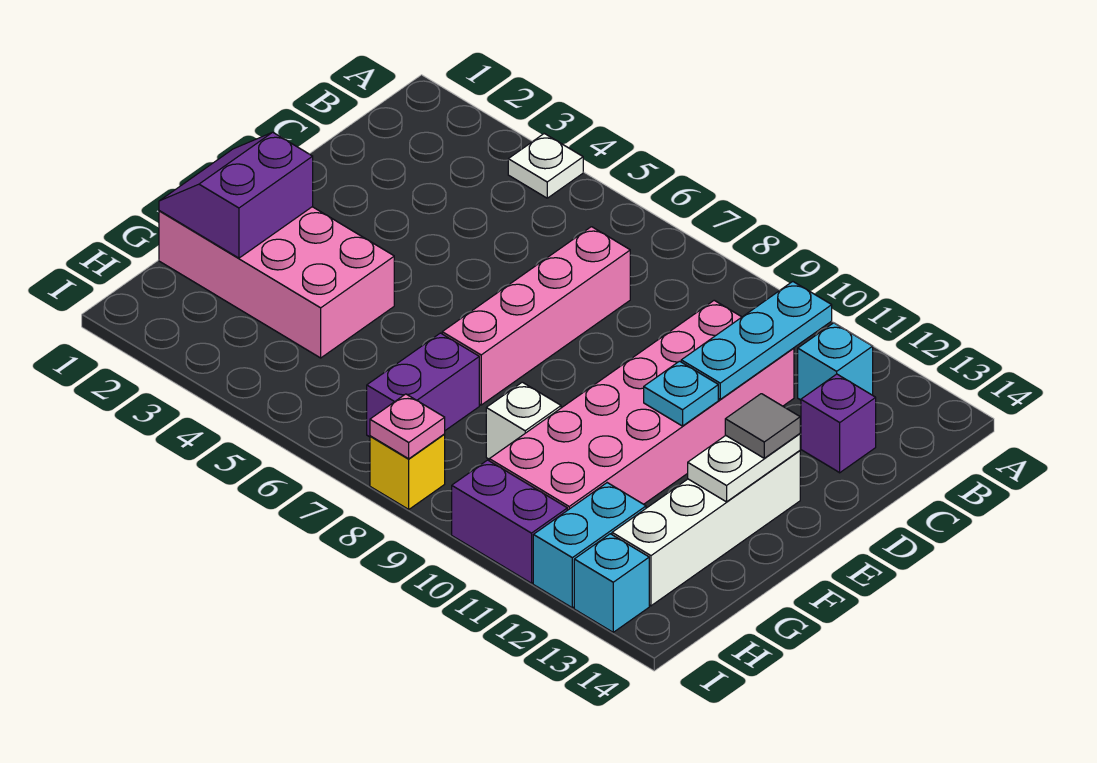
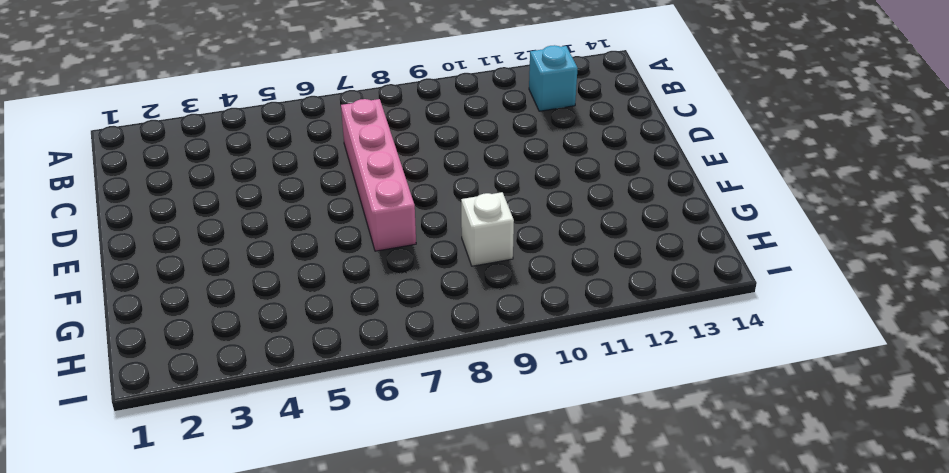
none -> white 1x1 plate [508,133,583,198]
none -> pink 2x6 brick [489,300,794,510]
none -> purple 1x1 brick [801,374,876,473]

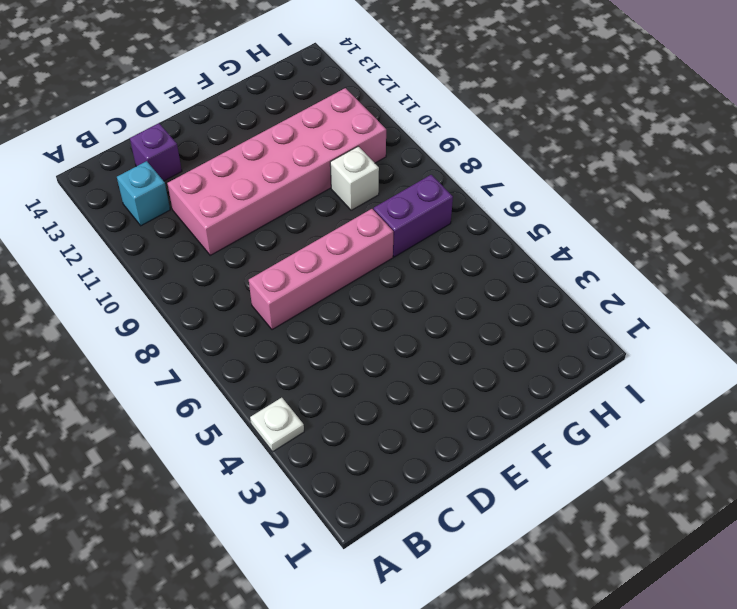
none -> white 1x4 brick [612,451,800,606]
none -> pink 2x4 brick [159,207,394,358]
none -> cyan 1x2 brick [533,483,646,608]

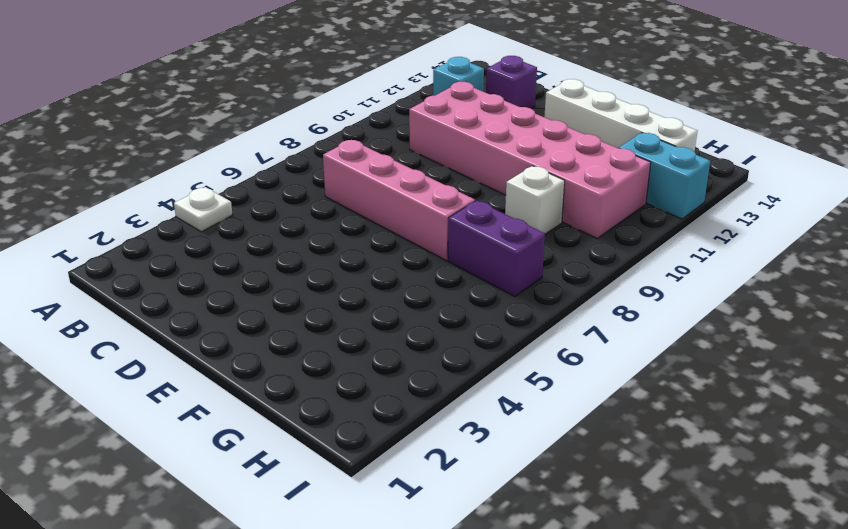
none -> pink 2x4 brick [159,207,394,358]
none -> yellow 1x1 brick [370,434,445,509]
none -> purple 1x2 brick [452,460,567,583]

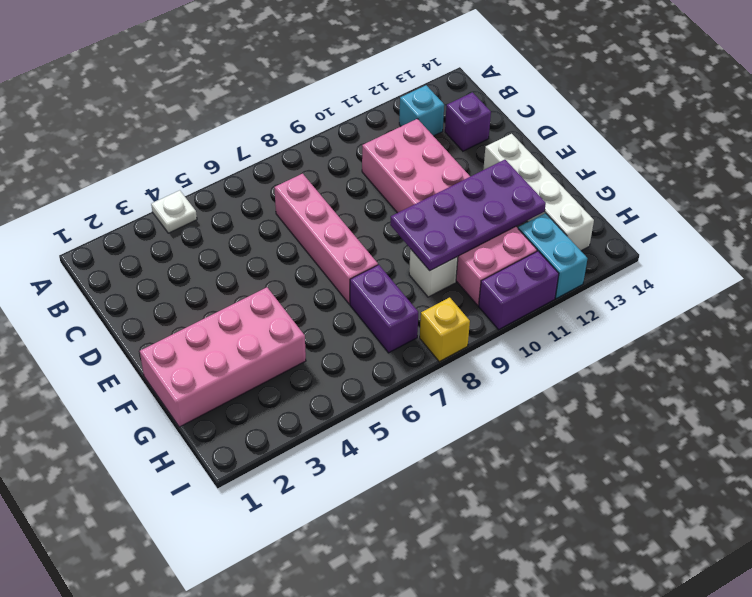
purple 2x4 plate [390,160,546,271] -> none
none -> cyan 1x1 brick [574,534,649,632]
none -> cyan 1x3 plate [681,282,832,400]
none -> cyan 1x1 plate [644,361,718,426]

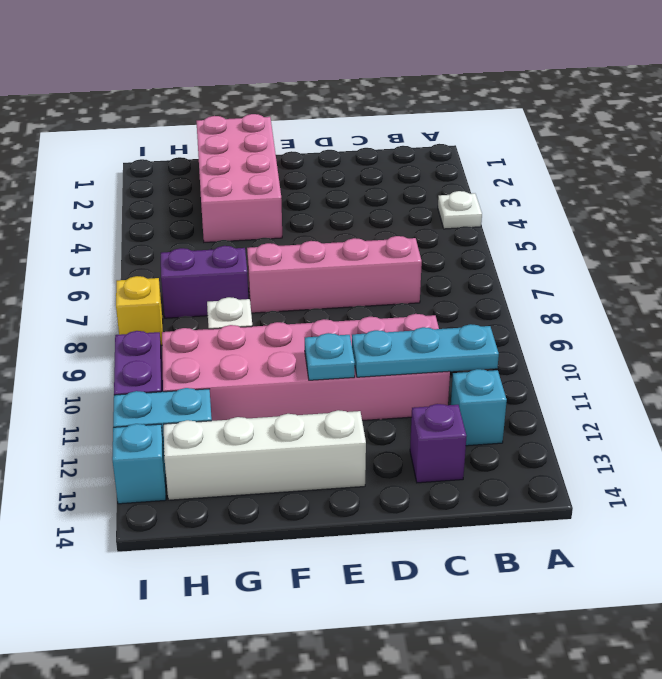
none -> white 1x2 plate [688,434,800,502]
none -> purple 2x2 slope [159,132,313,258]
none -> pink 1x1 plate [370,394,445,459]

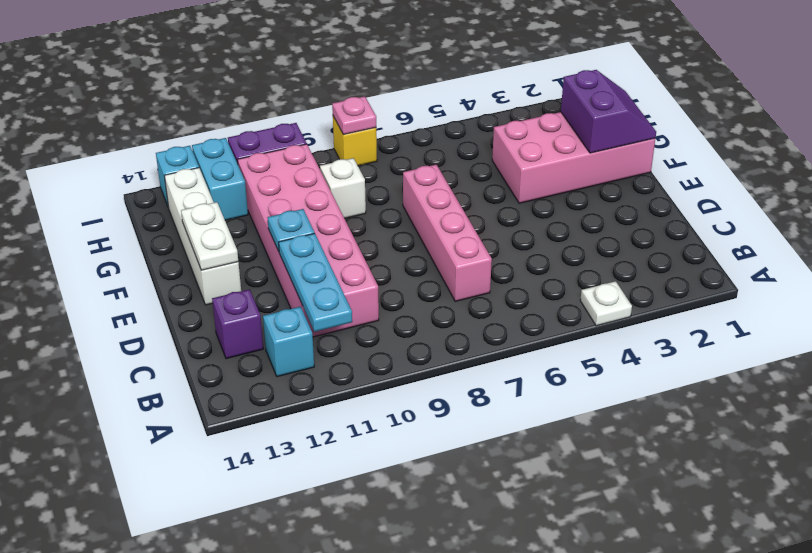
none -> purple 1x2 brick [367,333,479,437]
none -> grey 1x1 tile [725,394,800,458]

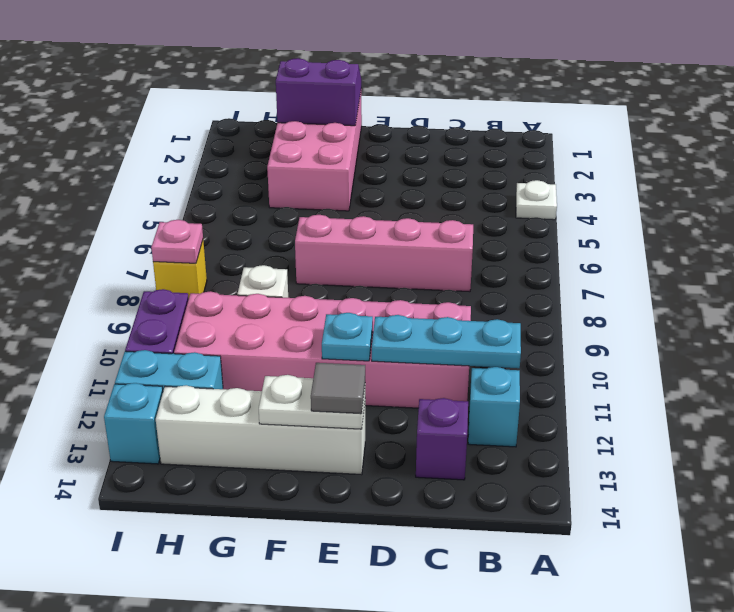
none -> purple 1x2 brick [367,333,479,437]

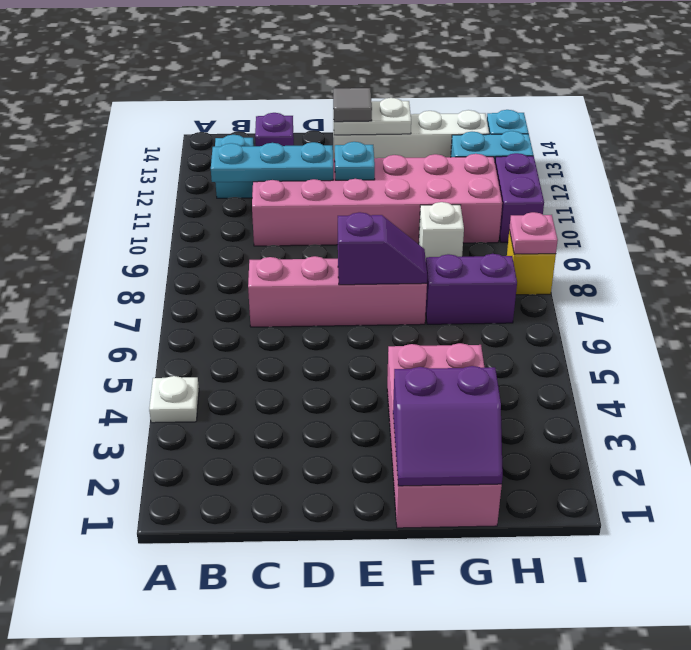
purple 1x2 slope [338,212,427,285] -> none

